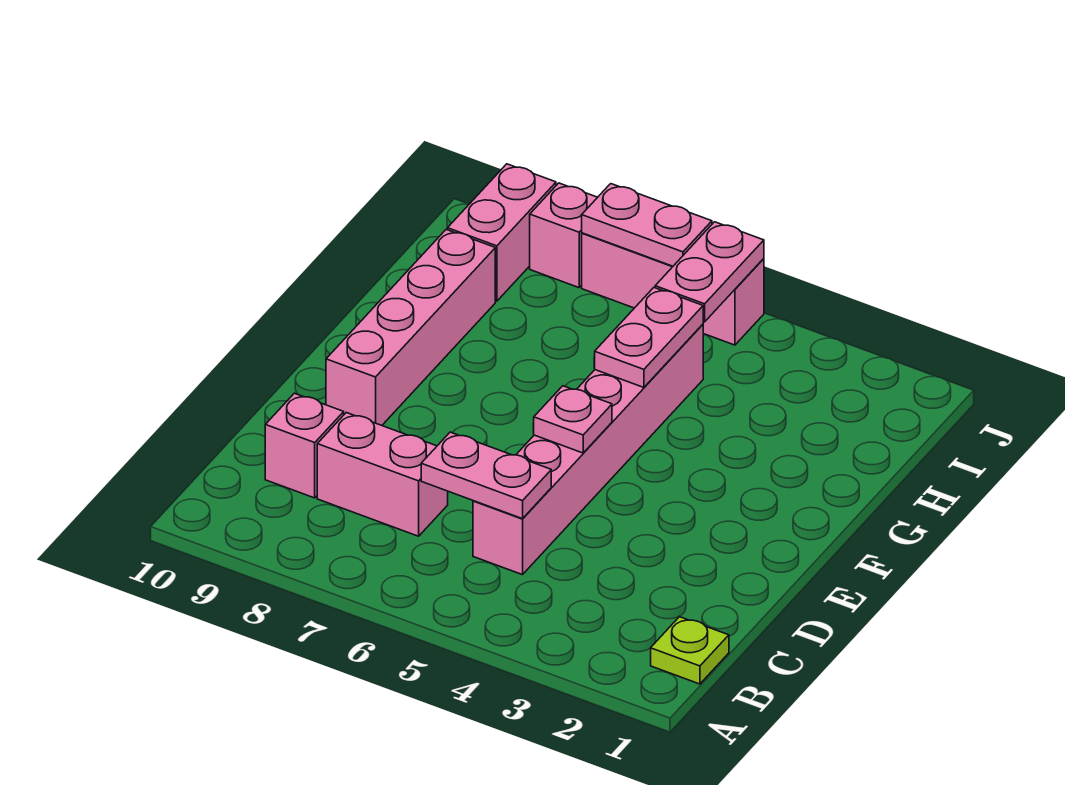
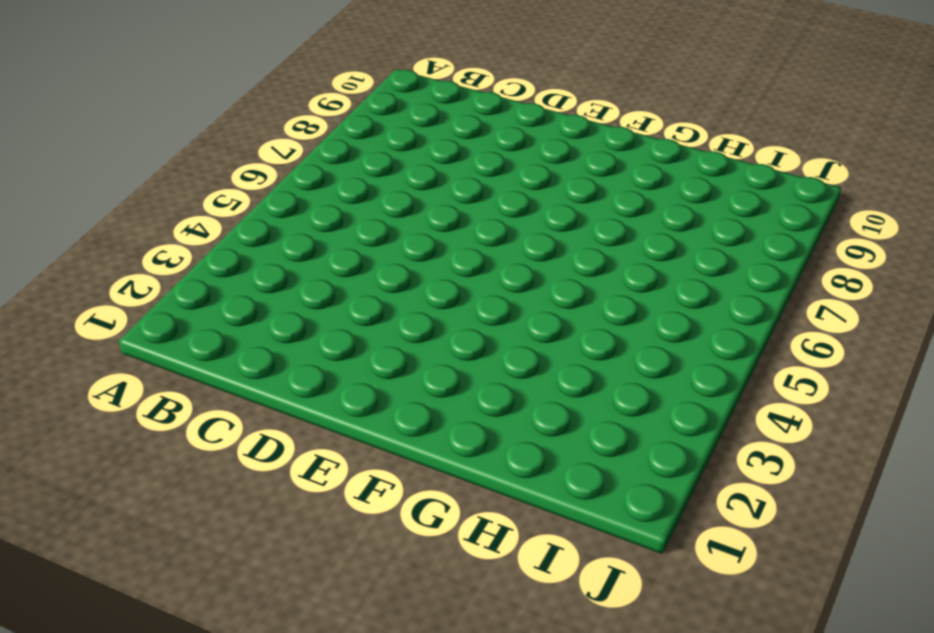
none -> lime 1x1 plate [651,617,729,684]
none -> pink 1x6 brick [473,324,703,575]
none -> pink 1x2 brick [317,413,448,536]

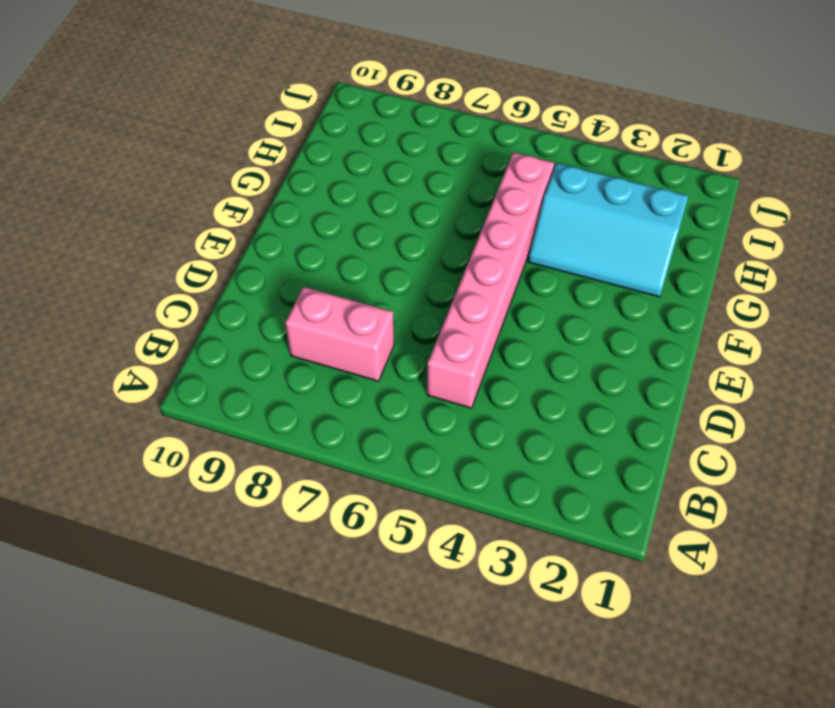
cyan 2x3 slope [528,163,688,297] -> none
none -> lime 1x1 plate [651,617,729,684]
none -> pink 1x1 brick [265,393,344,498]
none -> pink 1x4 brick [326,230,495,425]

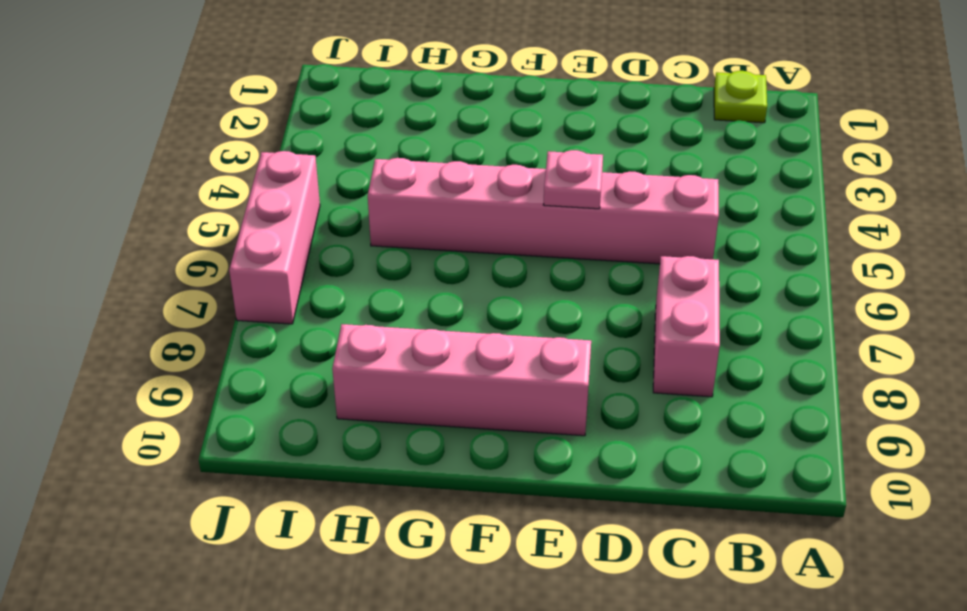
none -> pink 1x1 brick [265,393,344,498]
none -> pink 1x2 brick [447,164,556,301]
none -> pink 1x1 brick [530,183,598,288]

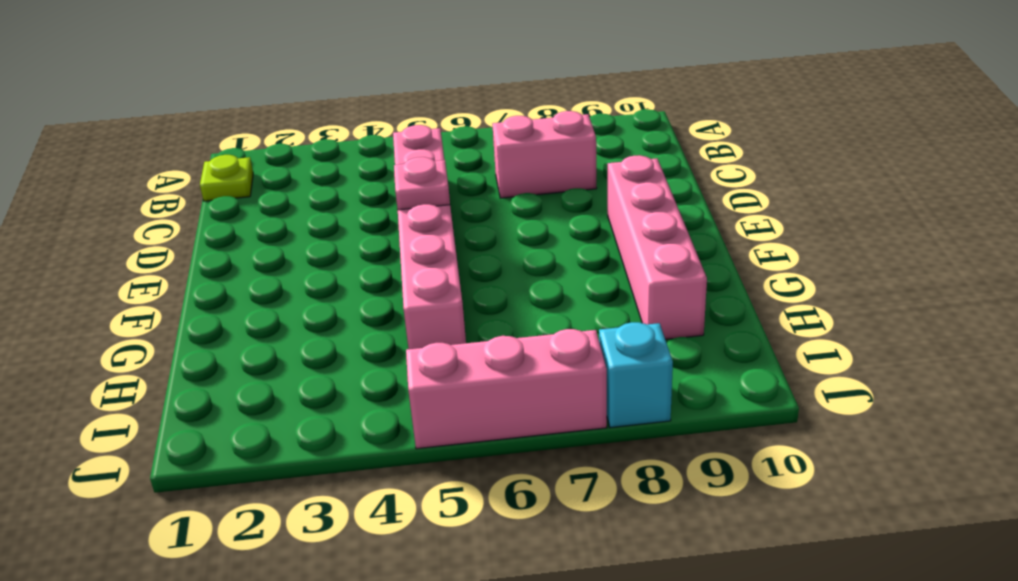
cyan 1x1 brick [599,322,673,428] -> pink 1x1 brick [530,183,598,288]
none -> pink 1x1 brick [265,393,344,498]
none -> pink 1x2 brick [447,164,556,301]
none -> pink 1x2 plate [421,432,551,519]

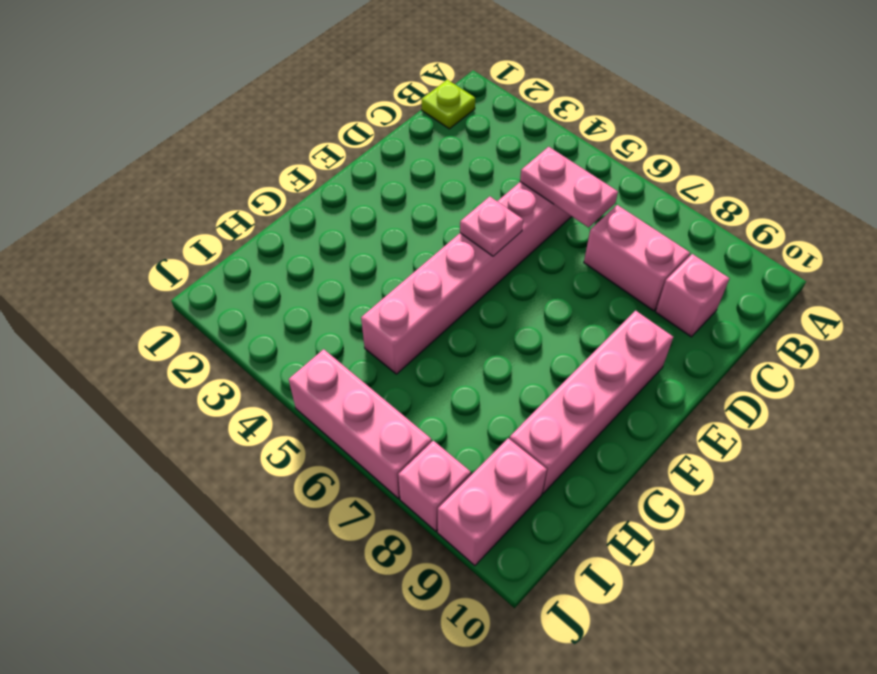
none -> pink 1x2 plate [595,288,703,387]
none -> pink 1x2 plate [655,222,764,322]
none -> pink 1x2 plate [582,184,712,266]

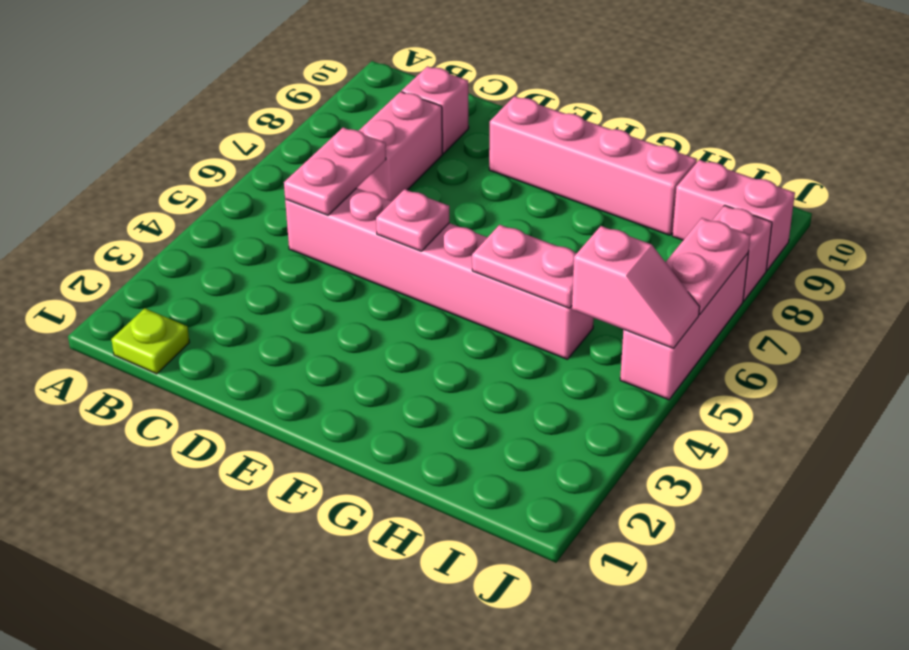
pink 1x2 slope [572,226,699,348] -> pink 1x2 plate [655,222,764,322]

